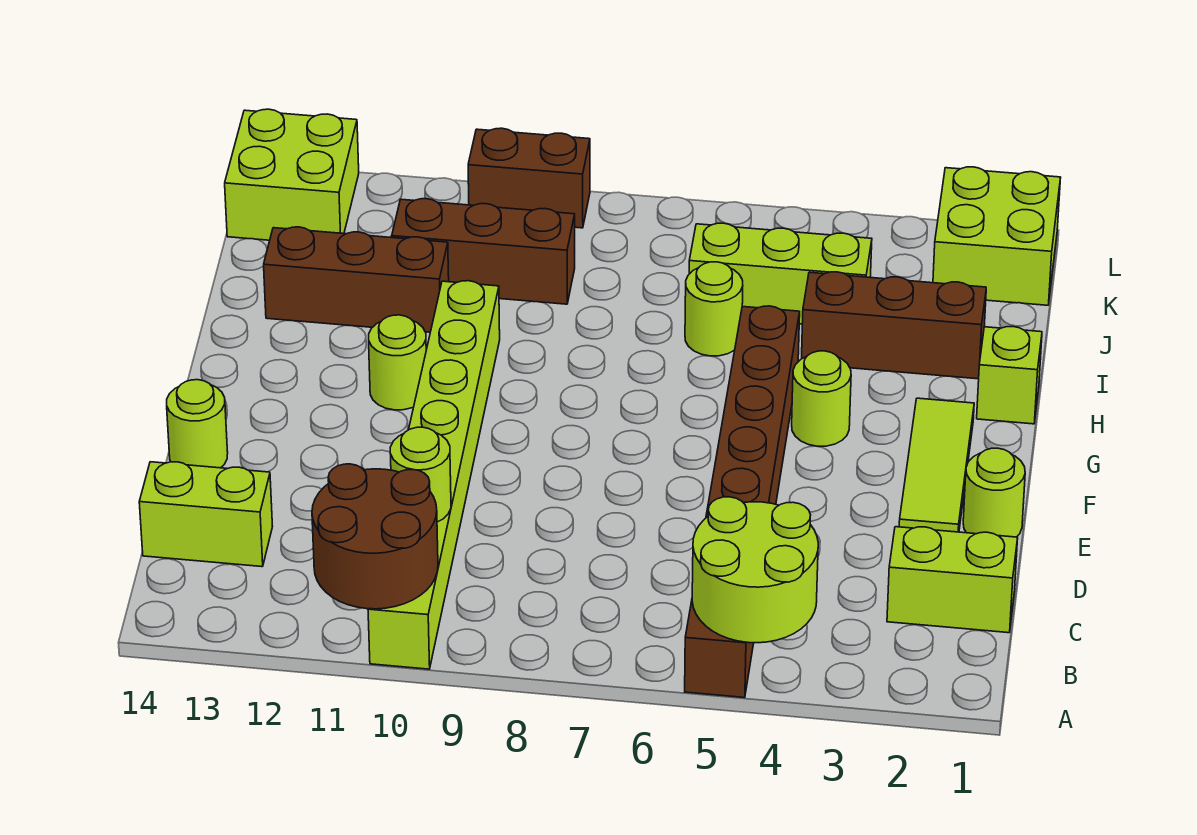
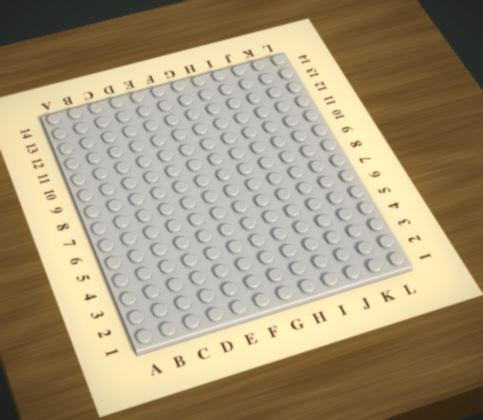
none -> brown 1x8 brick [685,306,800,698]
none -> lime 1x8 brick [368,281,500,669]
none -> lime 1x2 brick [887,527,1018,633]

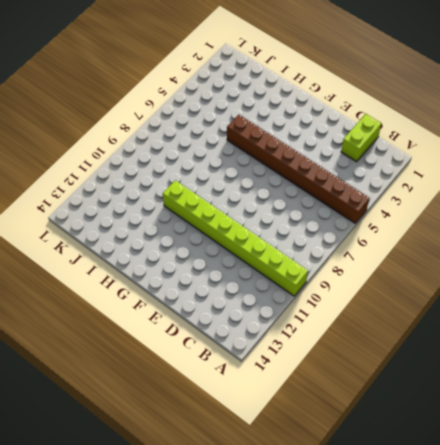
none -> lime 1x2 brick [139,462,273,567]
none -> lime 1x1 round brick [963,448,1025,537]
none -> lime 1x3 tile [899,398,974,532]

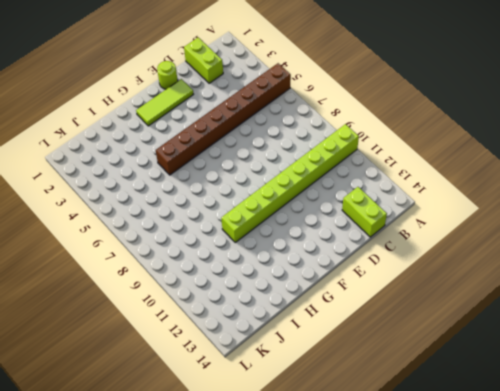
none -> lime 1x1 round brick [167,380,228,468]
none -> lime 1x1 round brick [792,351,851,446]
none -> lime 1x1 round brick [369,315,426,410]

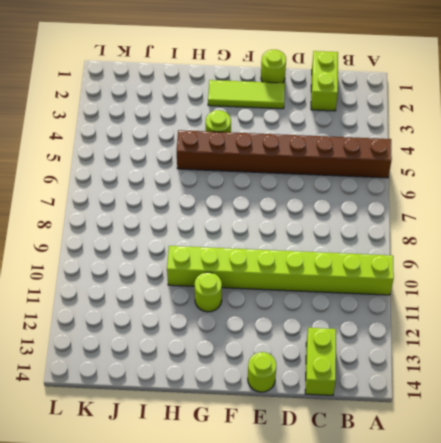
none -> lime 1x1 brick [977,326,1042,424]
none -> brown 1x3 brick [802,272,986,379]
none -> lime 1x1 round brick [685,262,743,356]

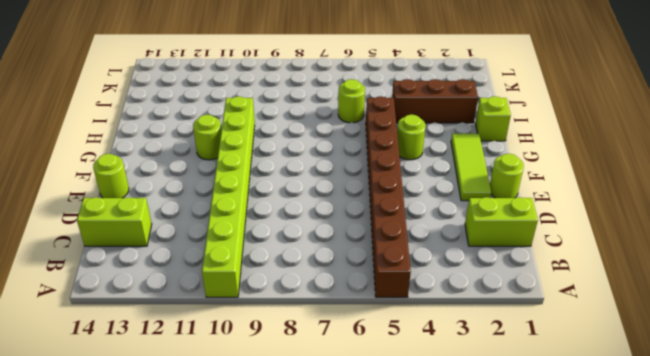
none -> brown 1x3 brick [264,227,449,332]
none -> lime 1x3 brick [689,223,872,324]
none -> brown 1x3 brick [392,199,575,304]

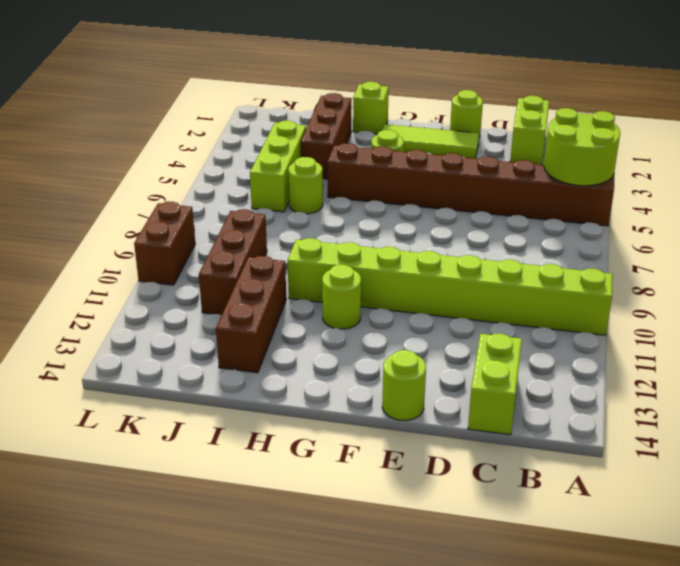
none -> lime 2x2 brick [933,167,1061,305]
none -> lime 2x2 brick [225,109,359,240]
none -> brown 2x2 round brick [312,464,438,609]

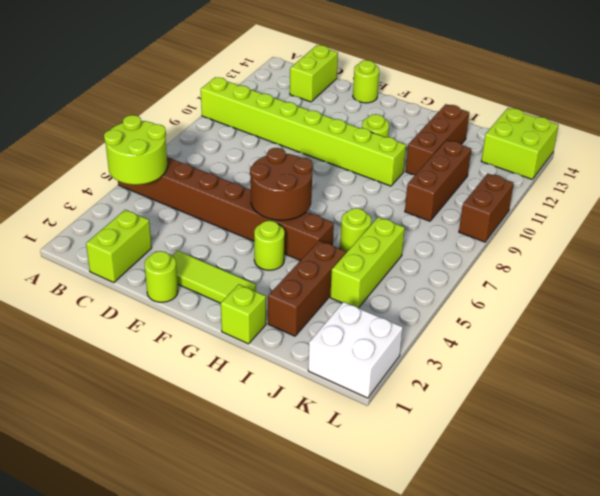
brown 2x2 round brick [250,148,313,220] -> brown 2x2 round brick moved to [312,464,438,609]
white 2x2 brick [308,302,403,398] -> lime 2x2 brick [933,167,1061,305]
none -> lime 1x1 round brick [390,427,451,522]

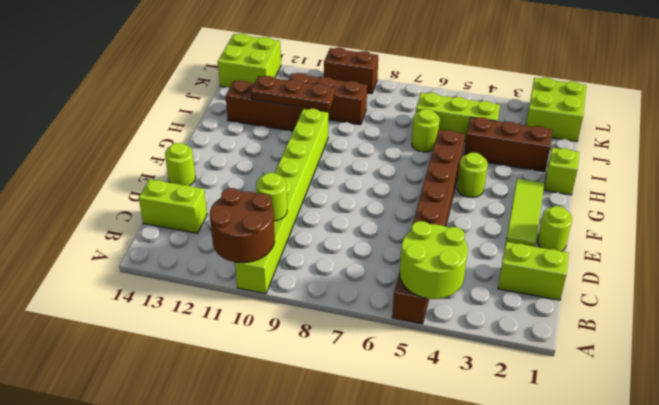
brown 1x3 plate [251,76,335,111] -> none
none -> lime 1x1 round brick [369,315,426,410]

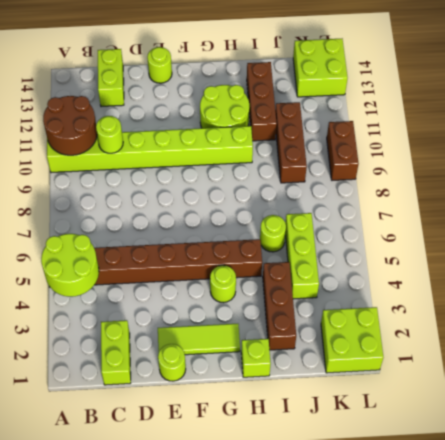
lime 2x2 round brick [200,85,249,128] -> lime 1x1 round brick [369,315,426,410]

